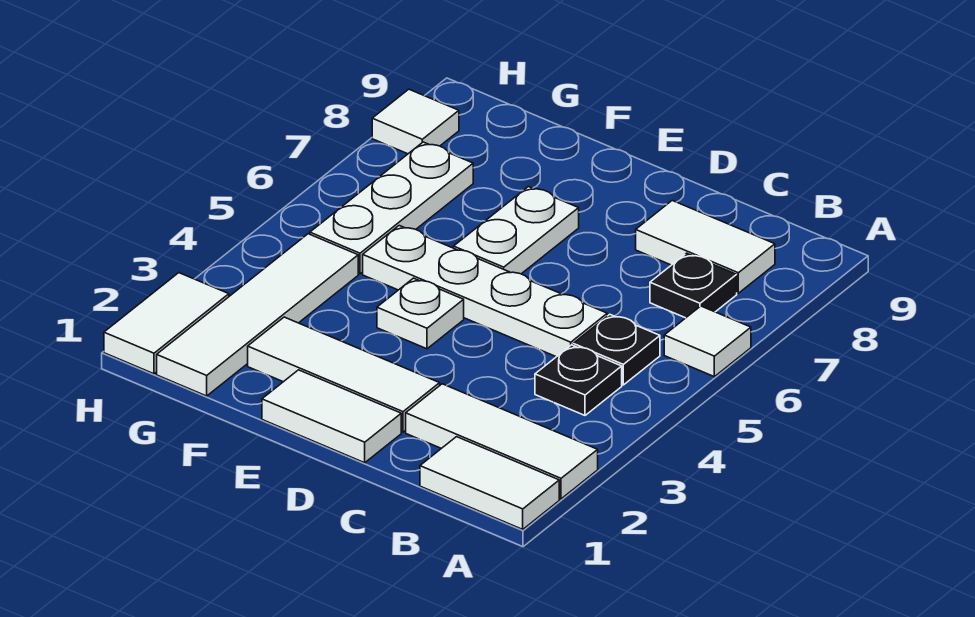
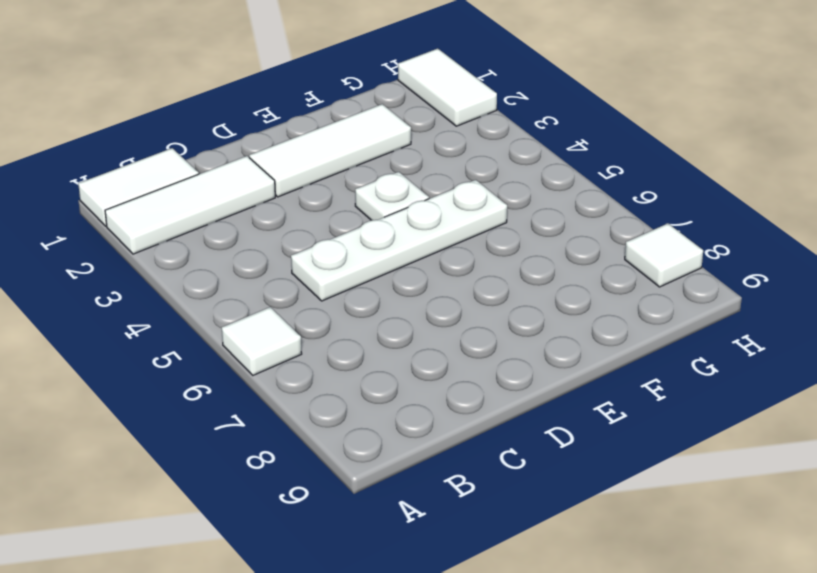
none -> black 1x1 plate [535,345,622,415]
none -> black 1x1 plate [573,315,660,385]
none -> black 1x1 plate [650,253,737,318]

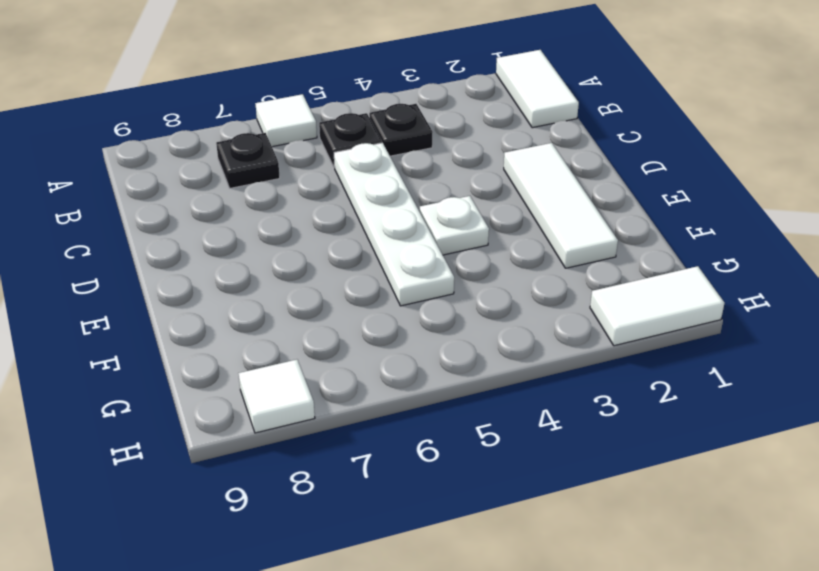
none -> white 1x3 tile [406,384,598,499]
none -> white 1x2 tile [636,201,775,293]
none -> white 1x2 tile [262,370,401,463]

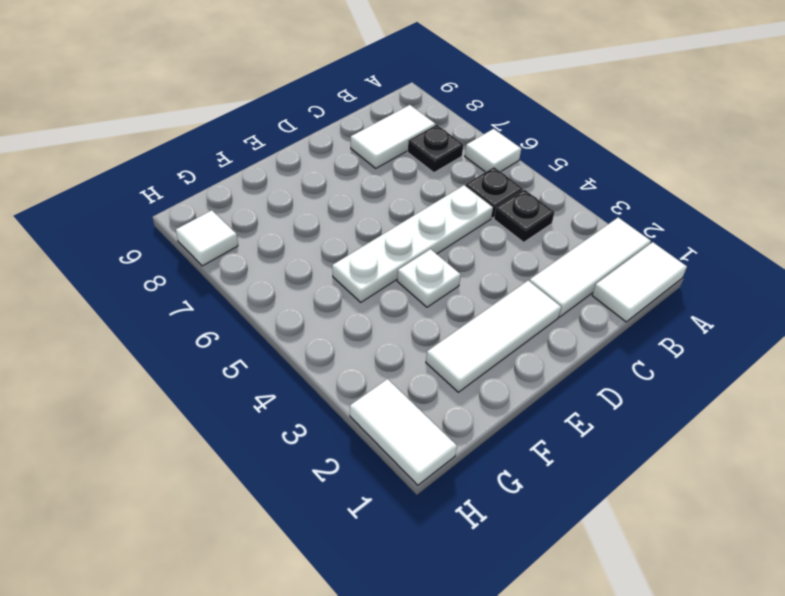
none -> white 1x2 tile [262,370,401,463]
none -> white 1x2 plate [454,187,579,274]
none -> white 1x4 tile [157,234,358,396]

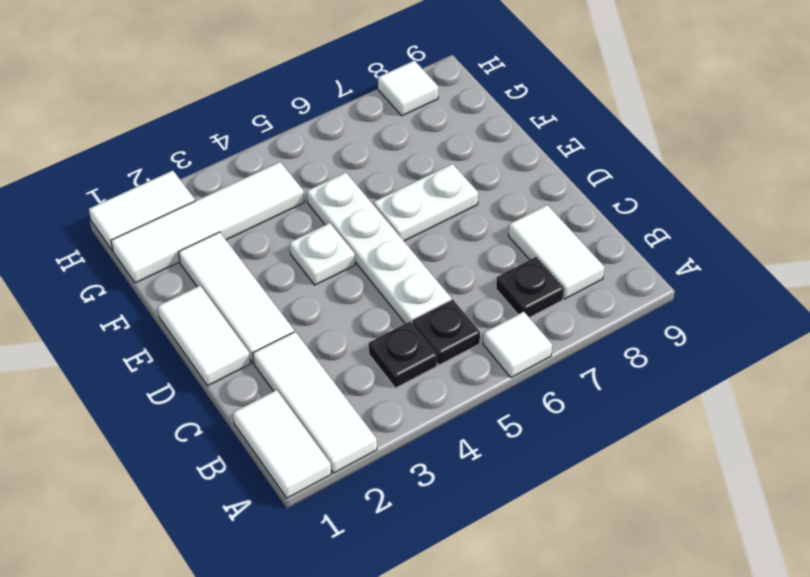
none -> white 1x3 plate [310,142,473,274]

